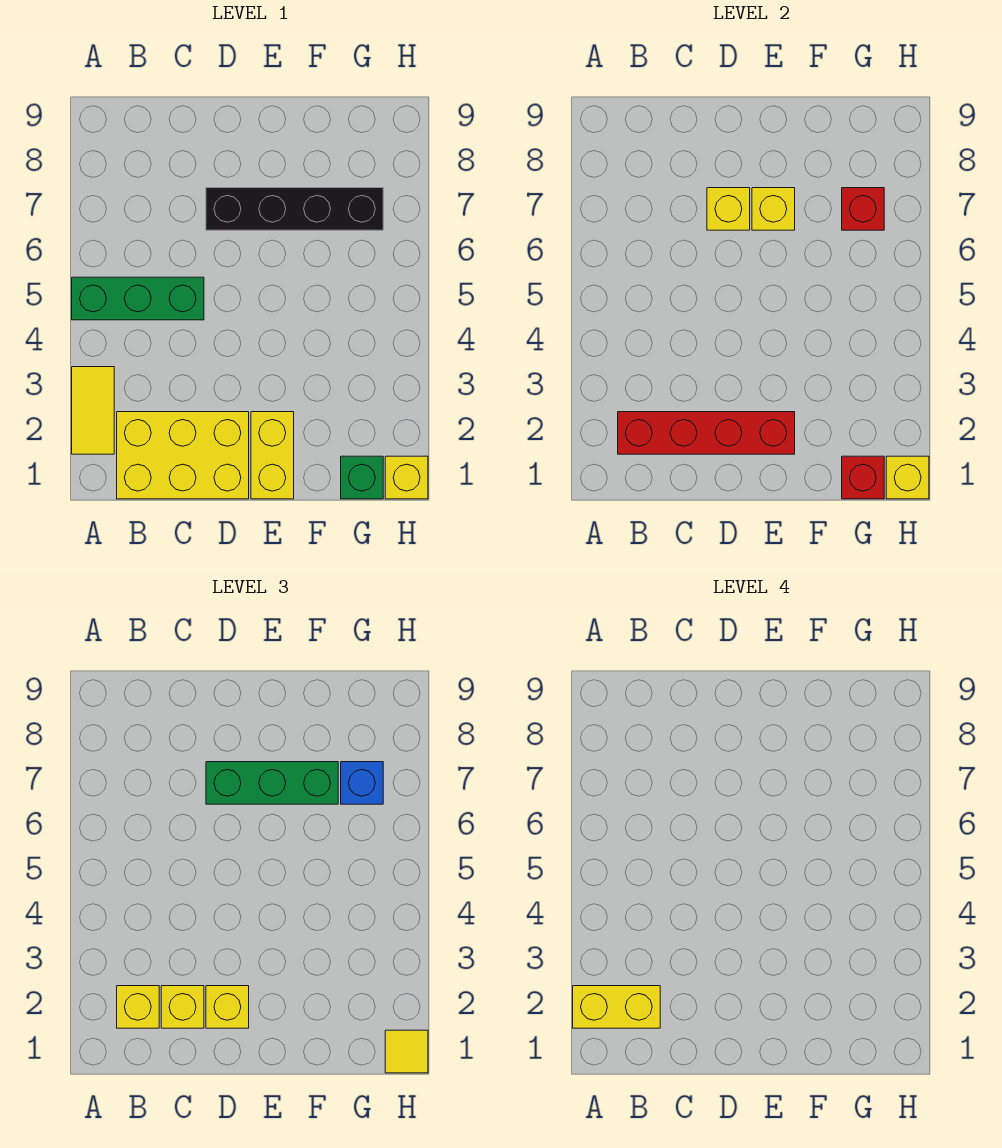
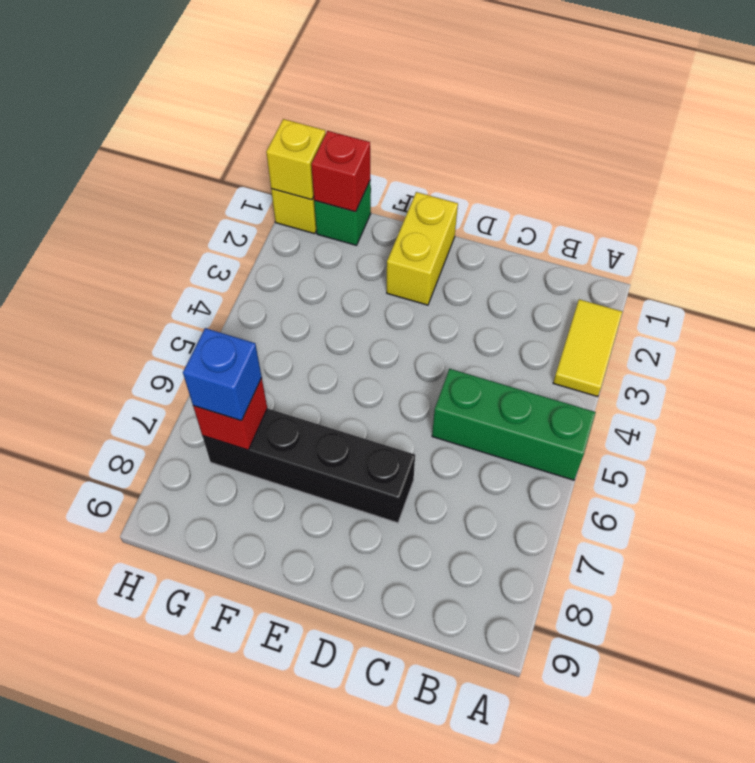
none -> yellow 2x3 brick [117,412,249,499]
none -> red 1x4 brick [618,412,795,454]
none -> yellow 1x1 brick [707,188,750,230]

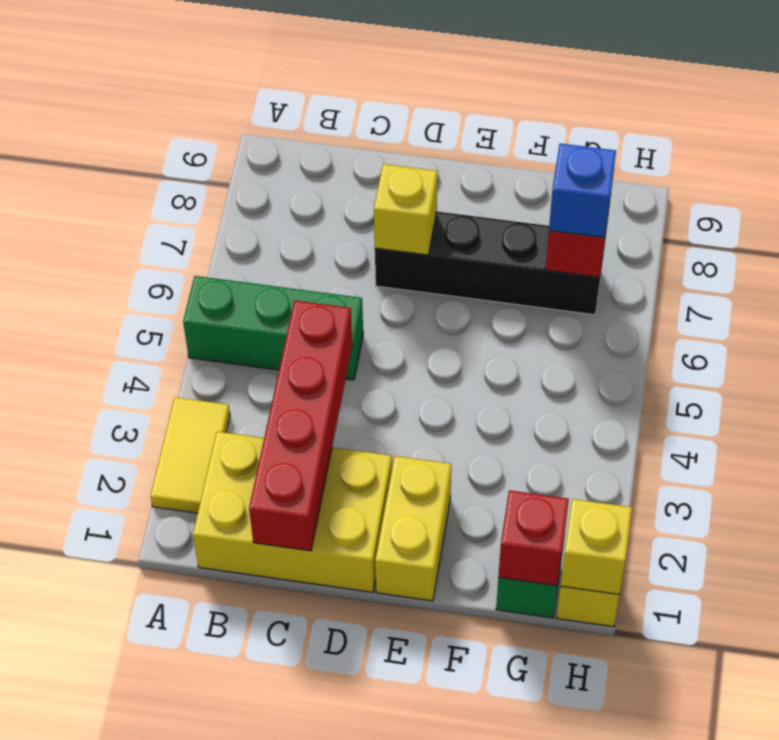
red 1x4 brick [249,301,352,551] -> red 1x4 brick turned to [618,412,795,454]
none -> yellow 1x1 brick [752,188,795,230]
none -> yellow 1x1 brick [117,986,159,1028]
none -> yellow 1x1 brick [161,986,204,1028]

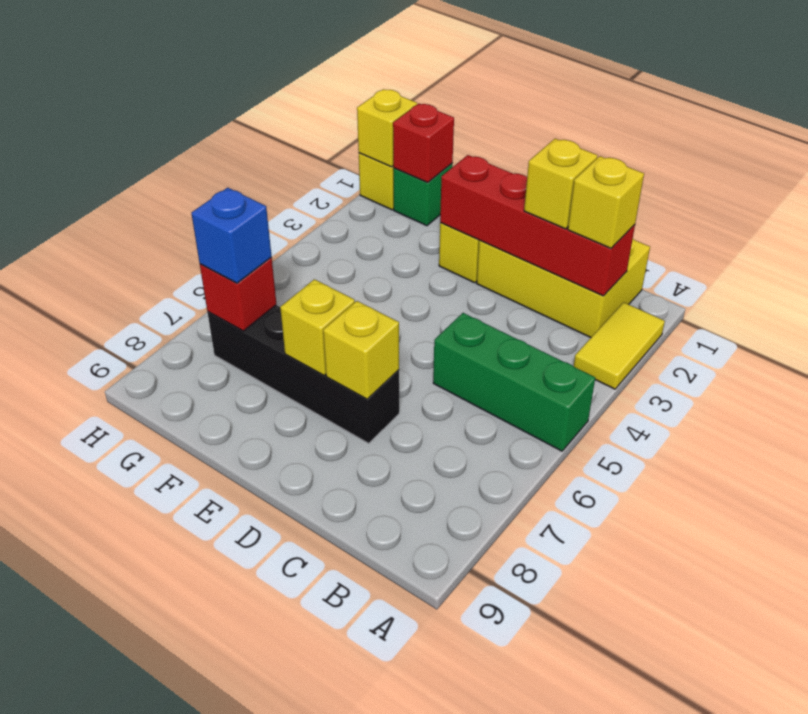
none -> yellow 1x1 brick [206,986,249,1028]
none -> green 1x3 brick [206,762,338,804]
none -> yellow 1x1 tile [385,1030,428,1073]

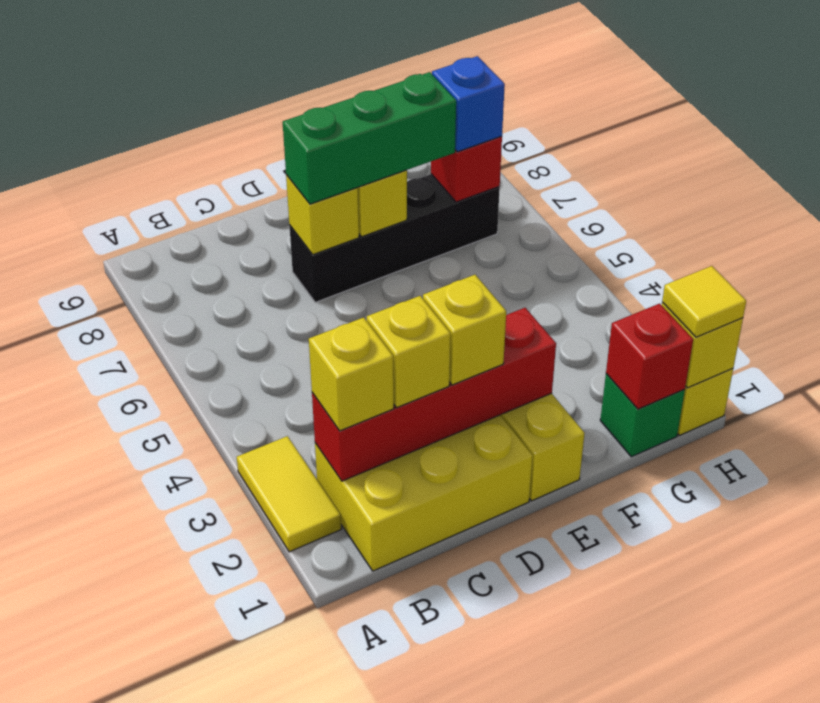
none -> green 1x3 brick [72,277,204,320]
none -> yellow 1x2 brick [573,986,660,1028]

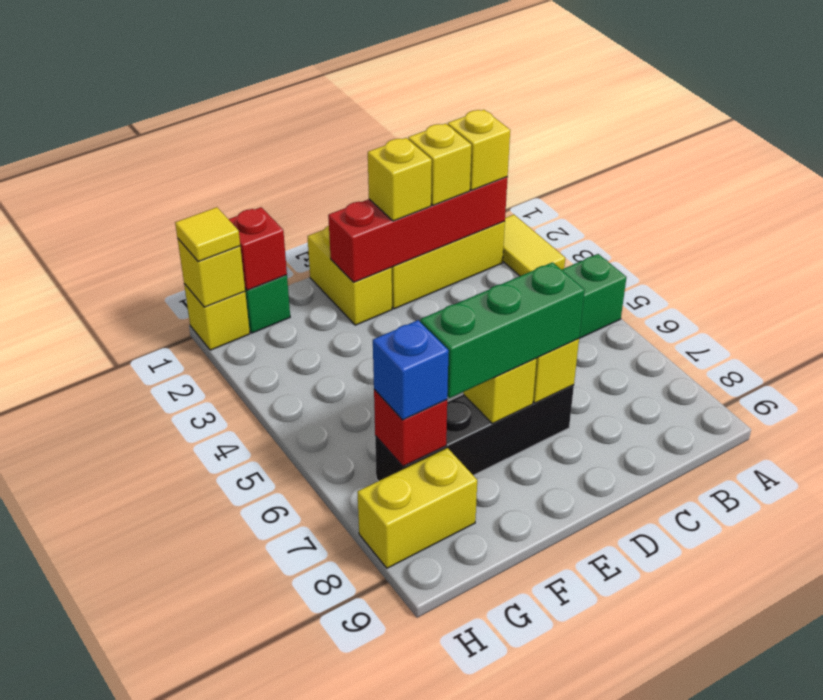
yellow 1x2 brick [357,448,477,568] -> yellow 1x2 brick moved to [573,986,660,1028]

